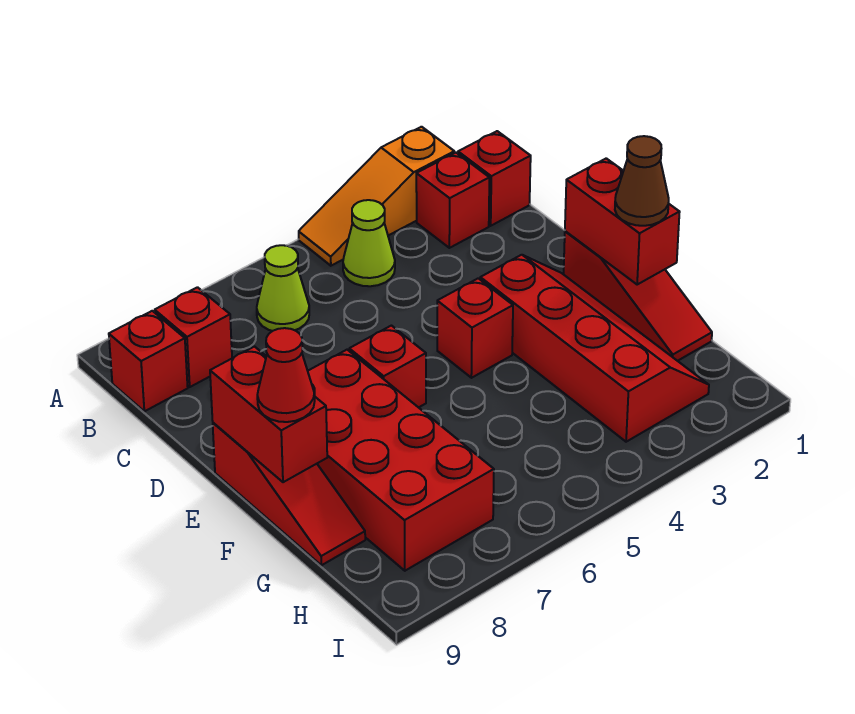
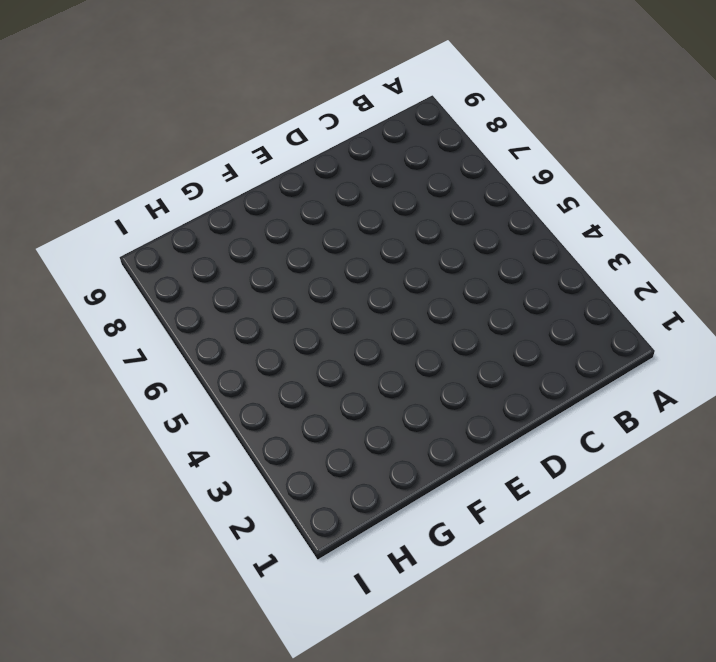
none -> orange 1x3 slope [299,127,454,266]
none -> red 1x1 brick [458,131,531,226]
none -> red 1x1 brick [416,153,489,248]

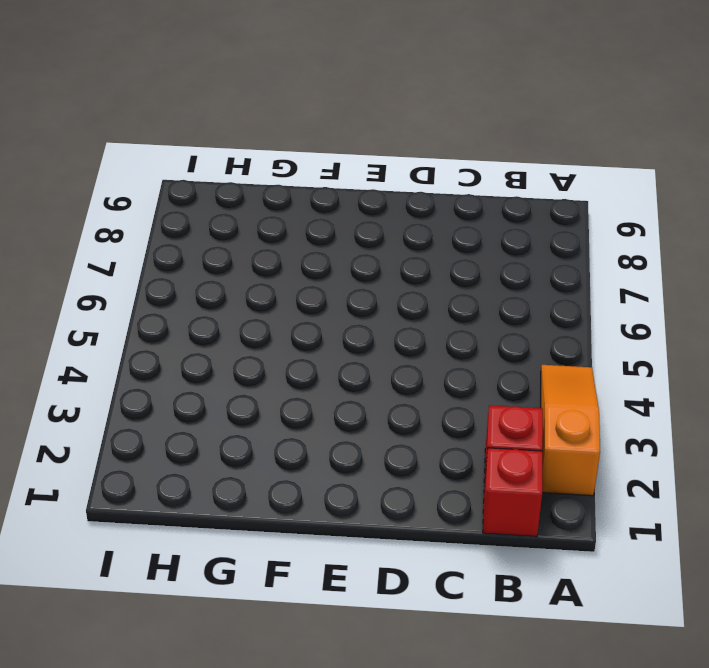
none -> lime 1x1 cone [343,200,395,286]
none -> lime 1x1 cone [257,245,309,331]
none -> red 1x1 brick [155,287,232,387]

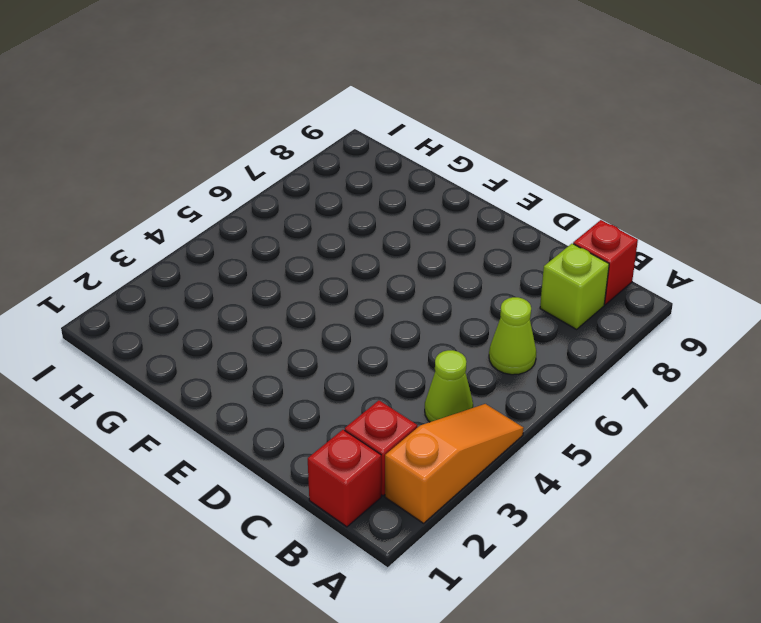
lime 1x1 brick [540,244,609,329] -> red 1x1 brick [155,287,232,387]
none -> red 1x3 slope [564,231,712,361]
none -> red 2x4 slope [480,255,709,442]
none -> red 1x1 brick [437,278,513,378]

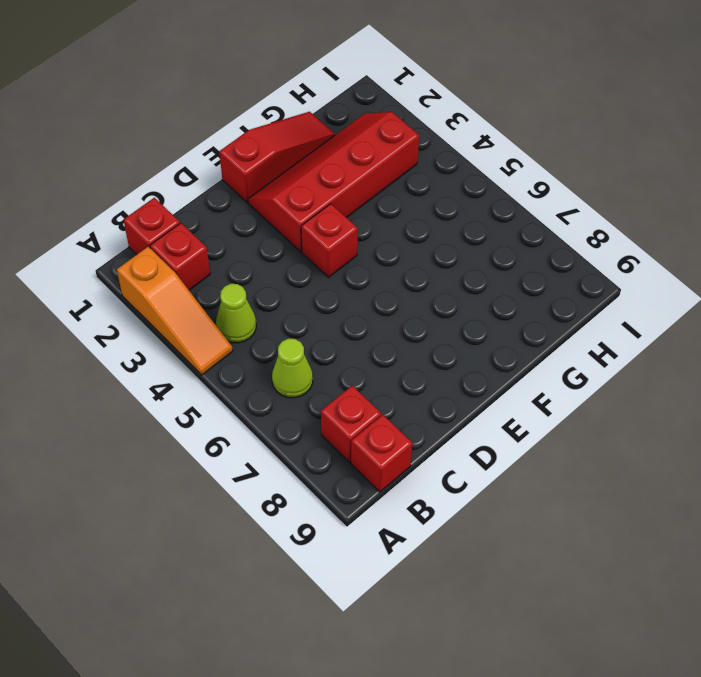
none -> red 1x1 brick [349,326,426,408]
none -> red 2x4 brick [308,350,494,571]
none -> red 1x3 slope [213,423,365,565]

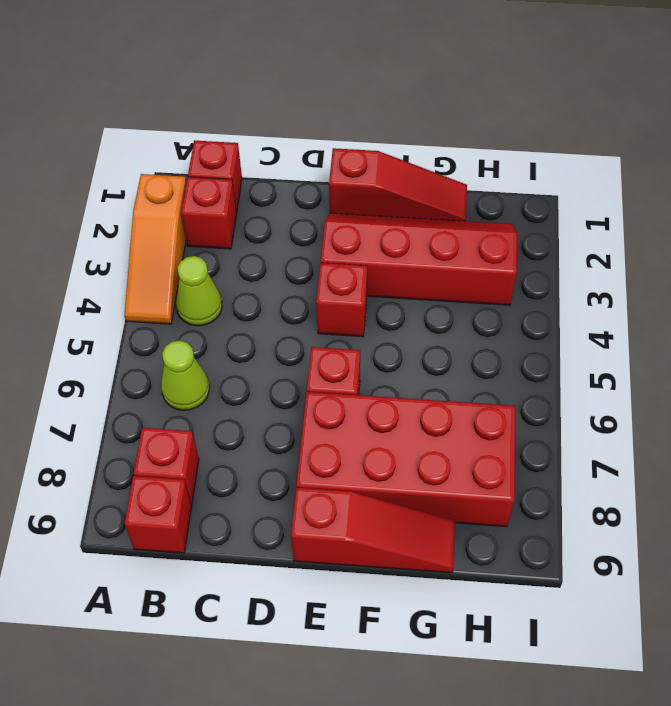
none -> red 1x2 brick [565,158,680,284]
none -> red 1x2 brick [210,347,327,482]
none -> brown 1x1 cone [615,136,669,226]

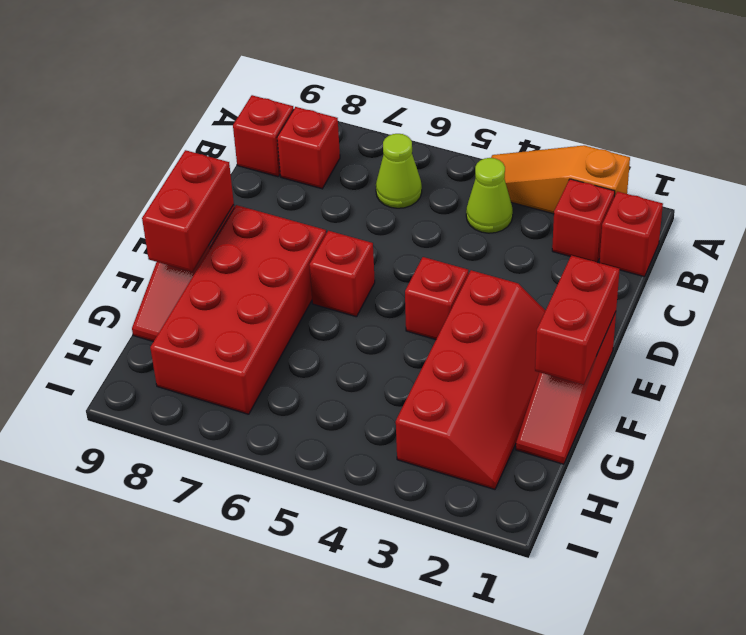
none -> brown 1x1 cone [615,136,669,226]
none -> red 1x1 cone [257,328,315,422]

